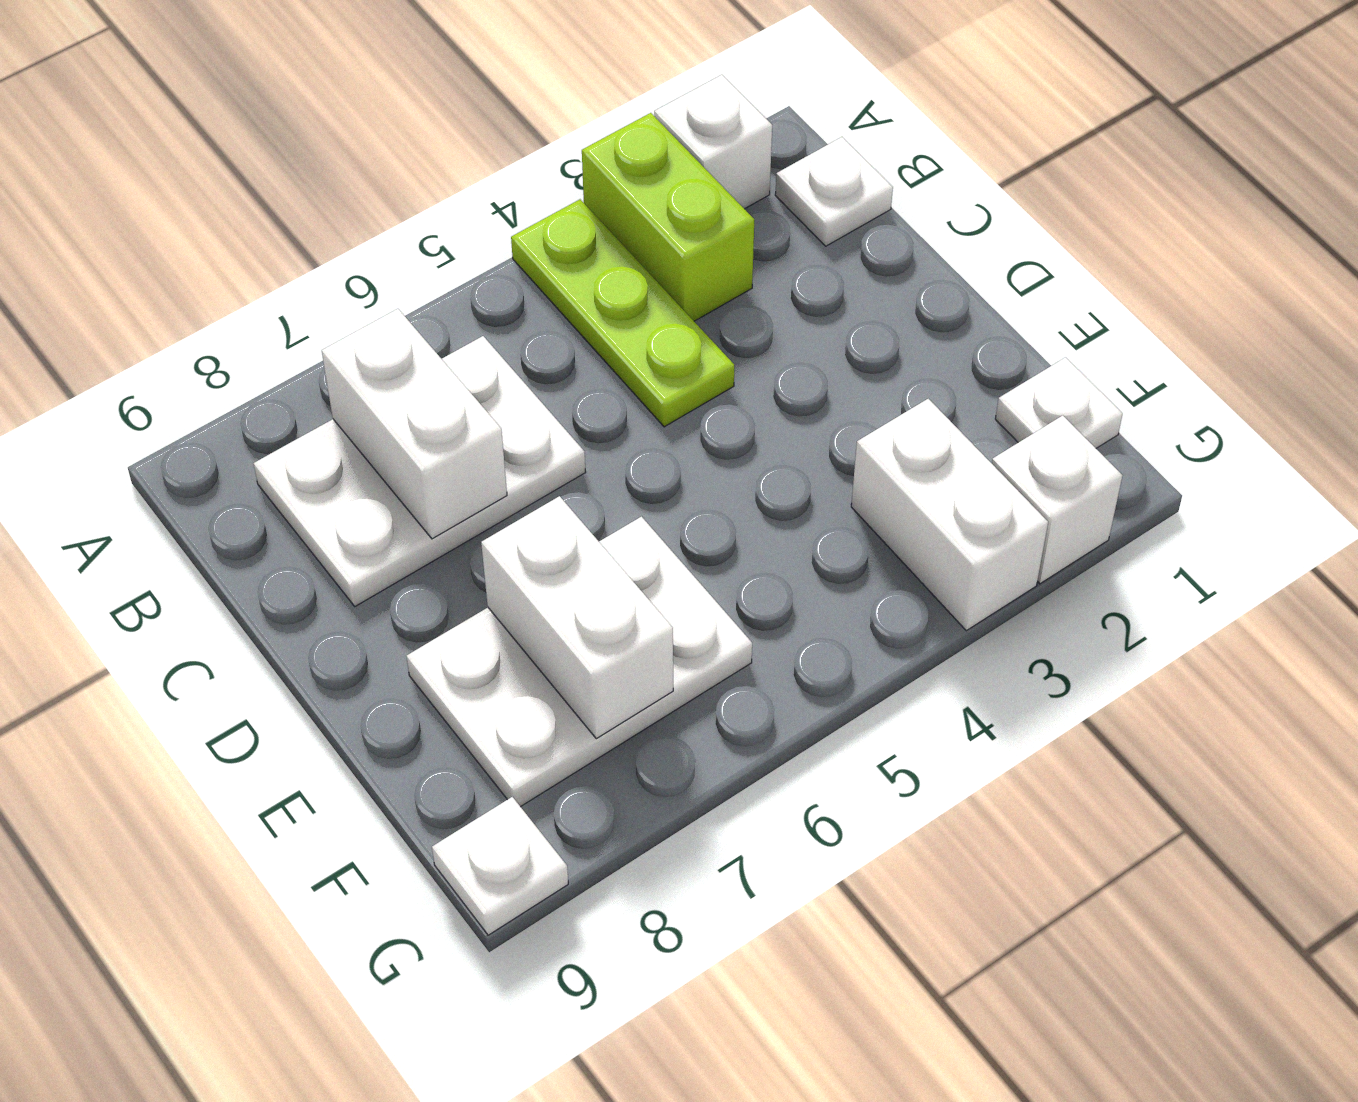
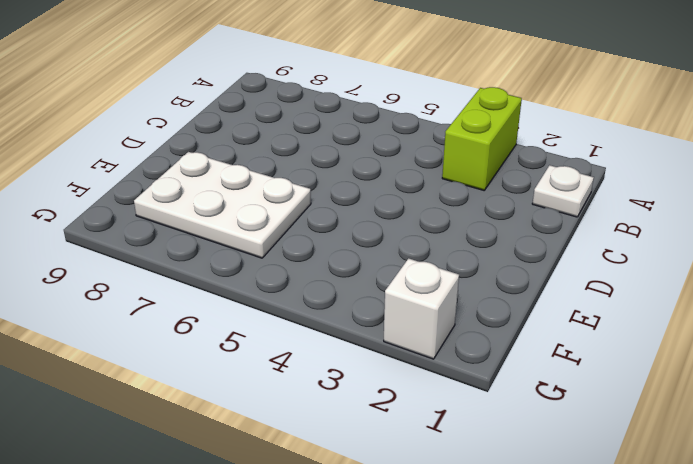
none -> white 1x1 brick [654,75,772,209]
none -> lime 1x3 plate [511,199,734,427]
none -> white 2x3 plate [253,336,586,606]

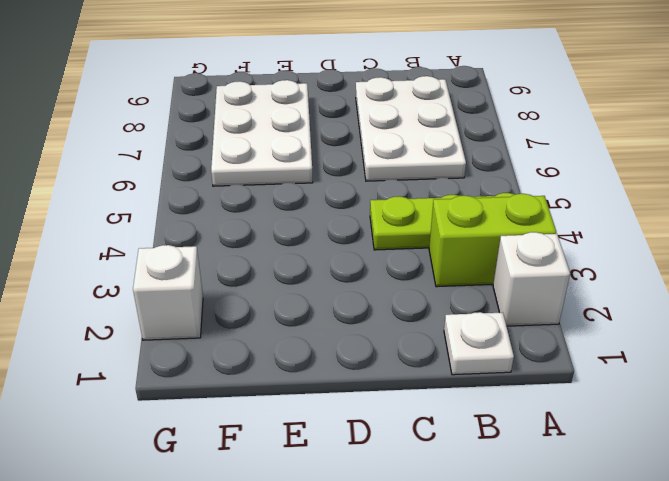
none -> white 1x1 plate [995,357,1122,448]
none -> white 1x2 brick [851,399,1048,631]
none -> white 1x1 plate [432,797,568,935]

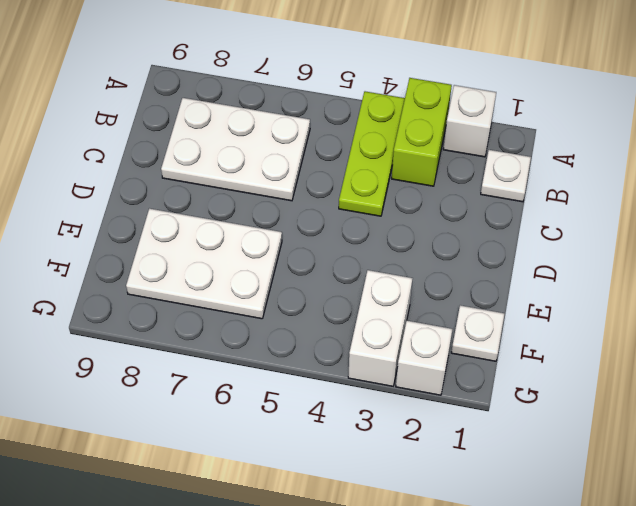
none -> white 1x1 plate [432,797,568,935]
none -> white 1x2 brick [322,309,507,539]
none -> white 1x2 brick [481,496,673,739]

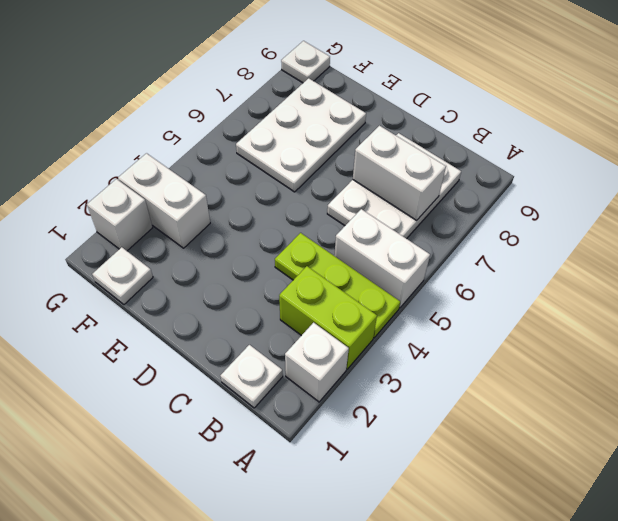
white 1x2 brick [334,209,430,308] -> white 1x2 brick moved to [481,496,673,739]

